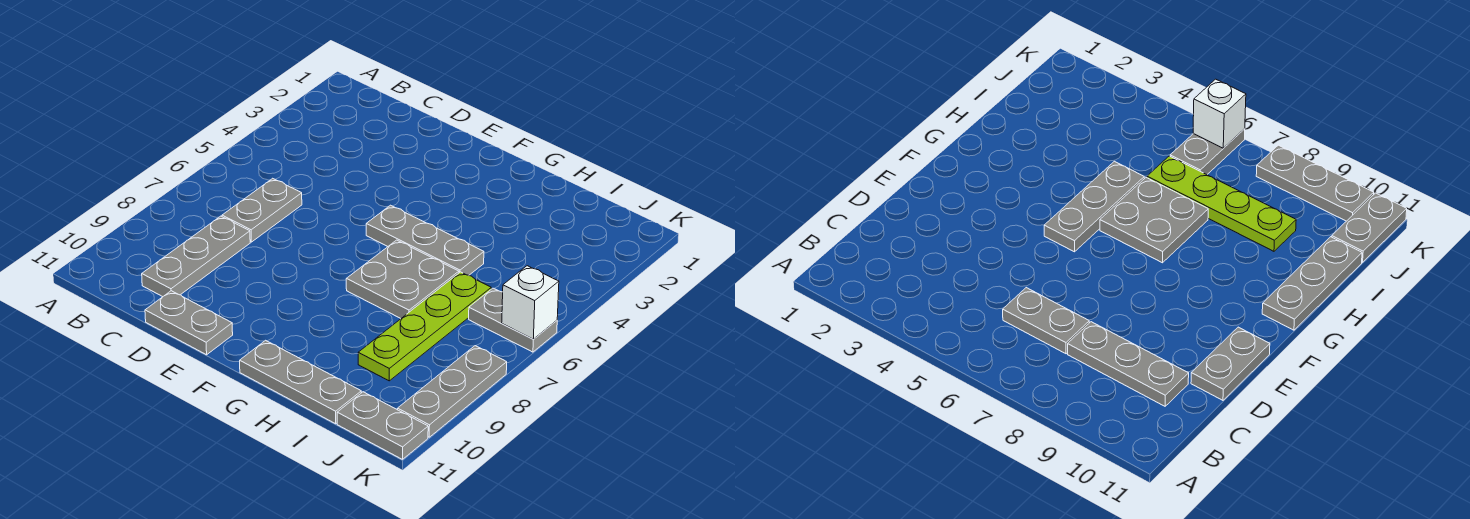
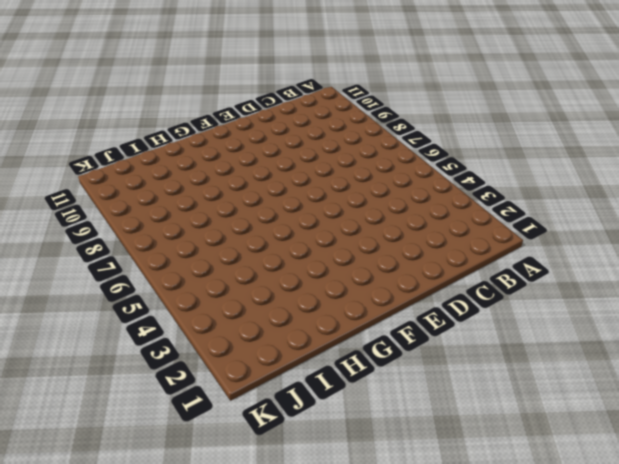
none -> grey 1x2 plate [222,178,302,242]
none -> grey 1x3 plate [142,216,250,297]

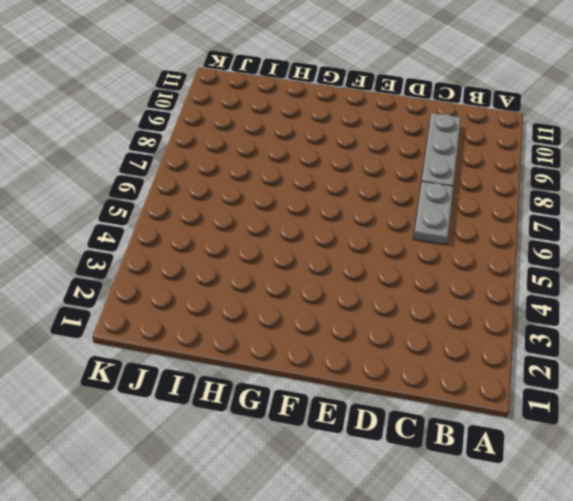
none -> grey 1x2 plate [145,291,233,355]
none -> grey 1x3 plate [366,205,484,275]

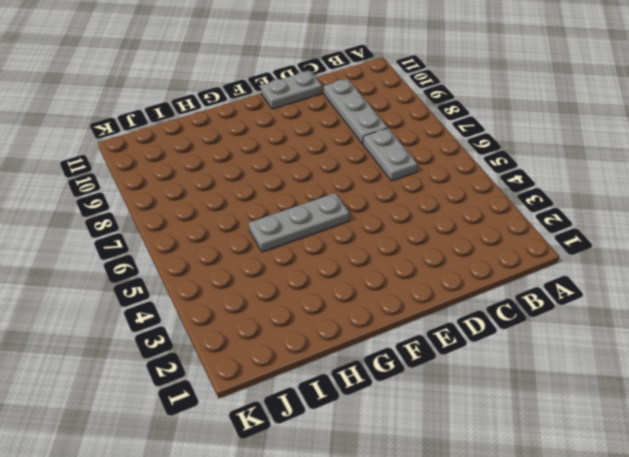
none -> grey 2x2 plate [346,240,459,318]
none -> grey 1x3 plate [240,340,361,424]

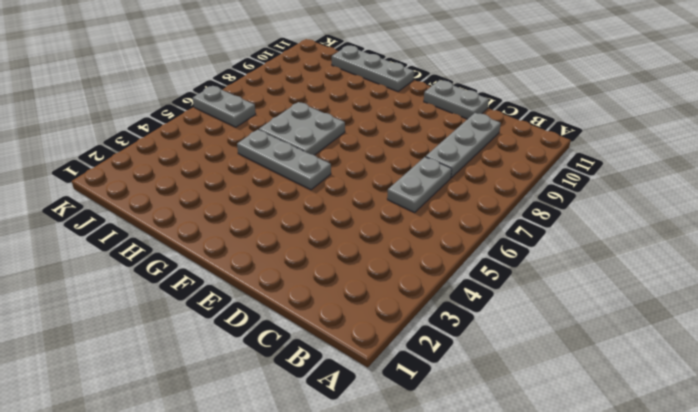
none -> lime 1x4 plate [358,272,491,381]
none -> grey 1x2 plate [337,392,428,459]

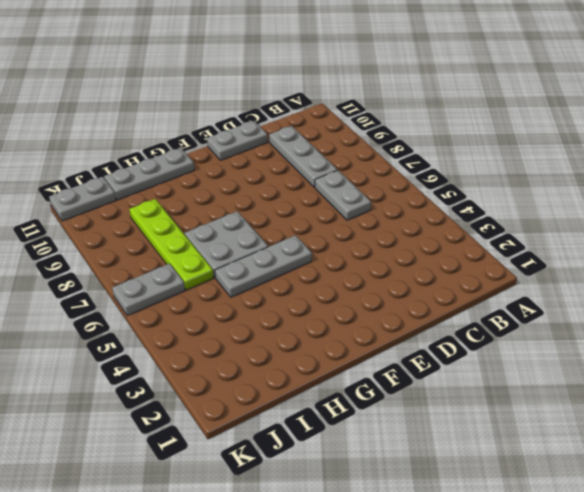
none -> grey 1x3 plate [398,346,507,437]
none -> white 1x1 brick [502,266,559,339]

